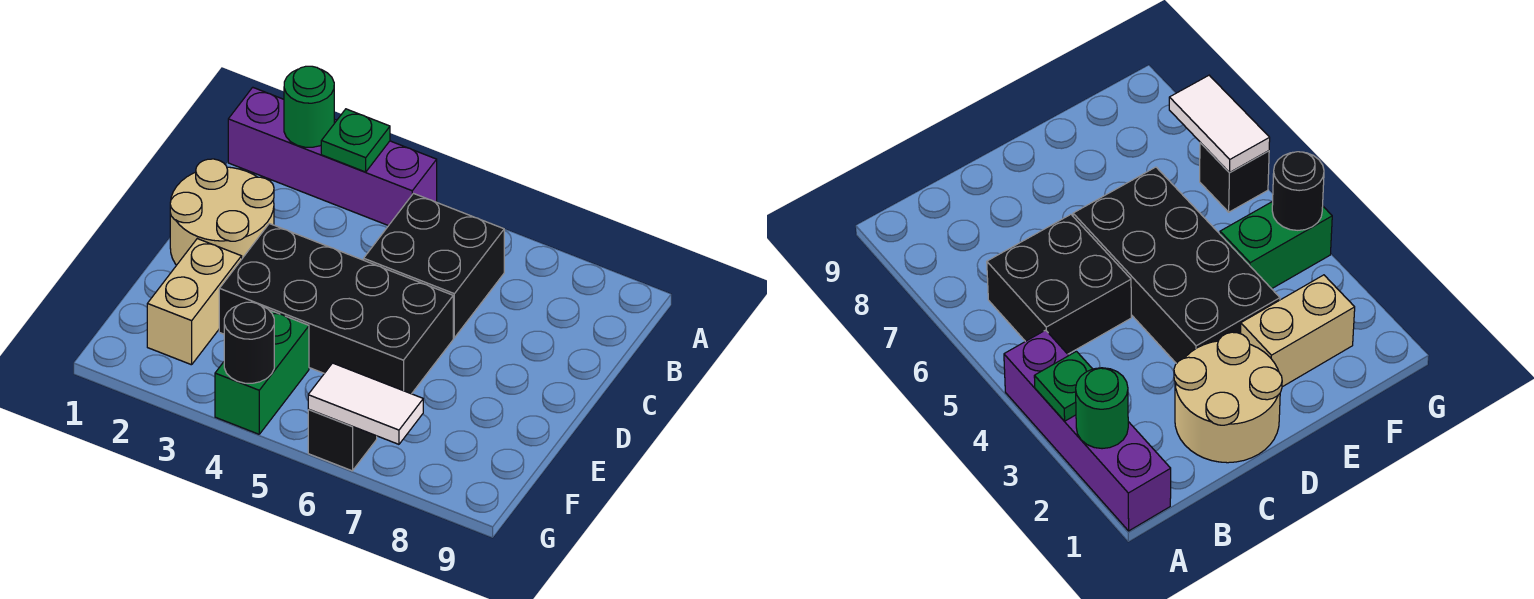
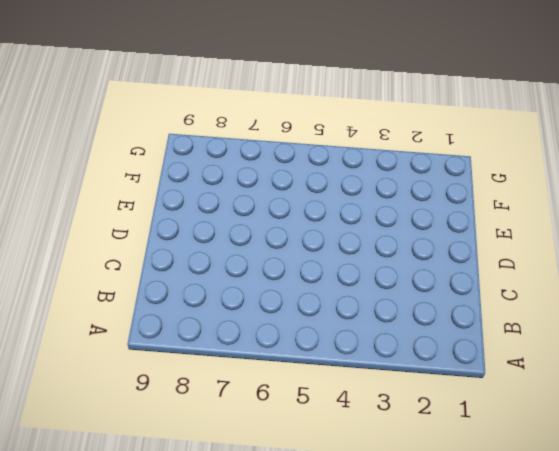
none -> purple 1x4 brick [228,87,437,226]
none -> black 2x2 brick [364,194,504,338]

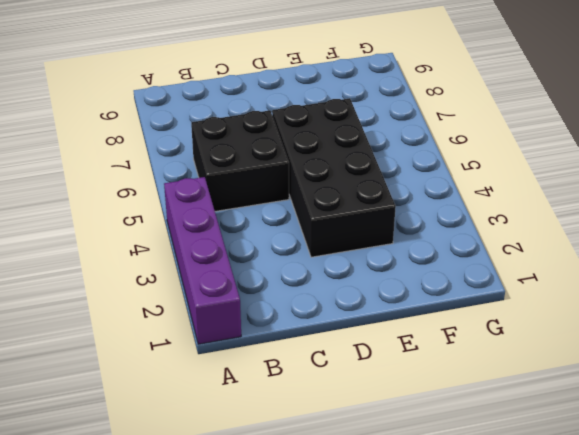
none -> tan 2x2 round brick [170,159,274,265]
none -> tan 1x2 brick [147,239,242,365]

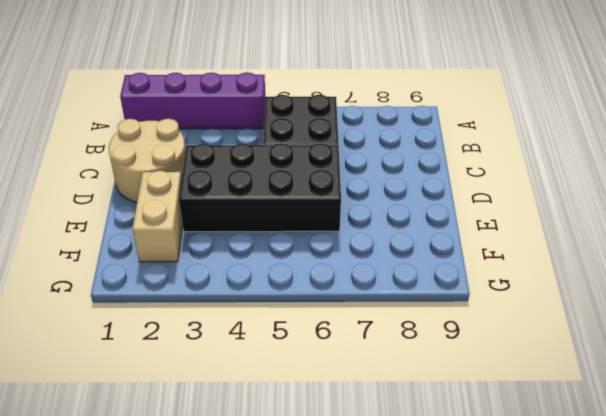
none -> green 1x2 brick [215,310,309,434]
none -> black 1x1 brick [308,410,377,471]

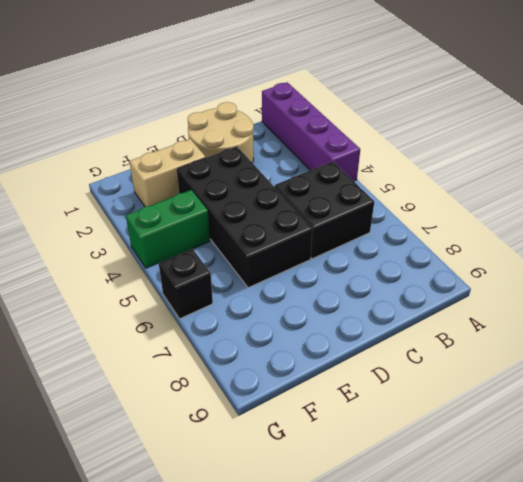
none -> green 1x1 round brick [284,66,334,147]
none -> green 1x1 plate [321,109,390,172]

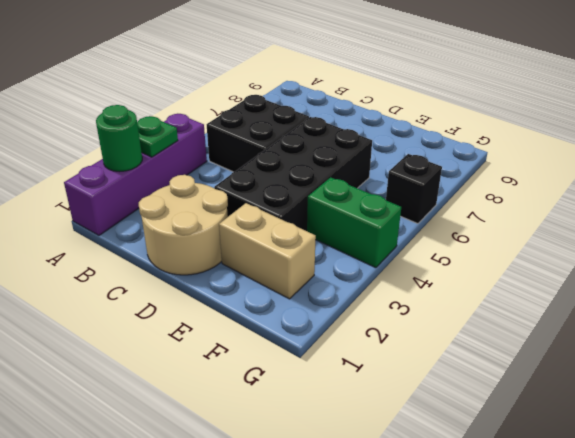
none -> black 1x1 round brick [224,302,274,383]
none -> white 1x2 tile [308,363,423,444]

